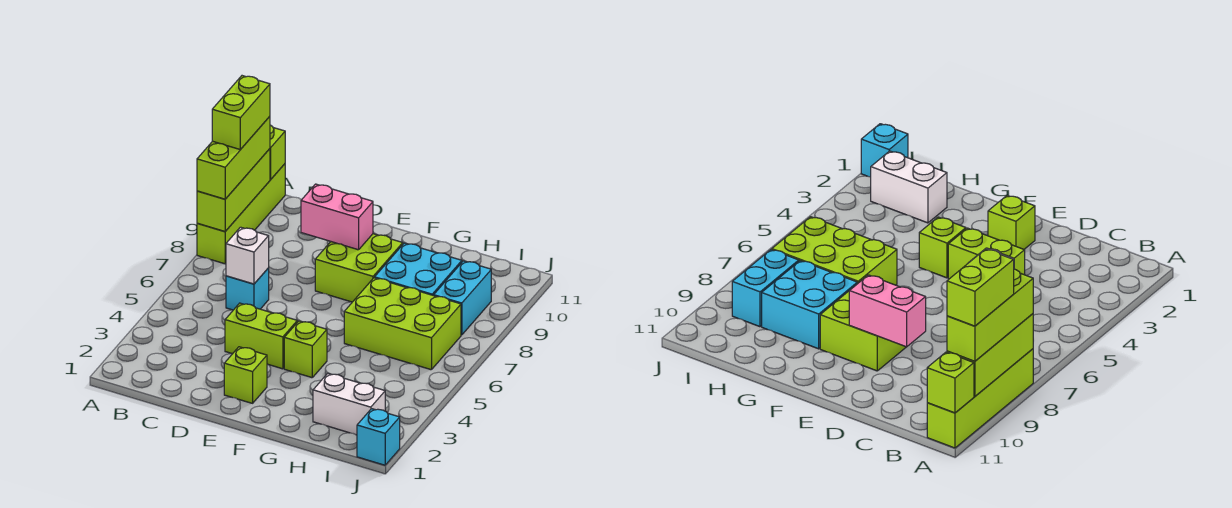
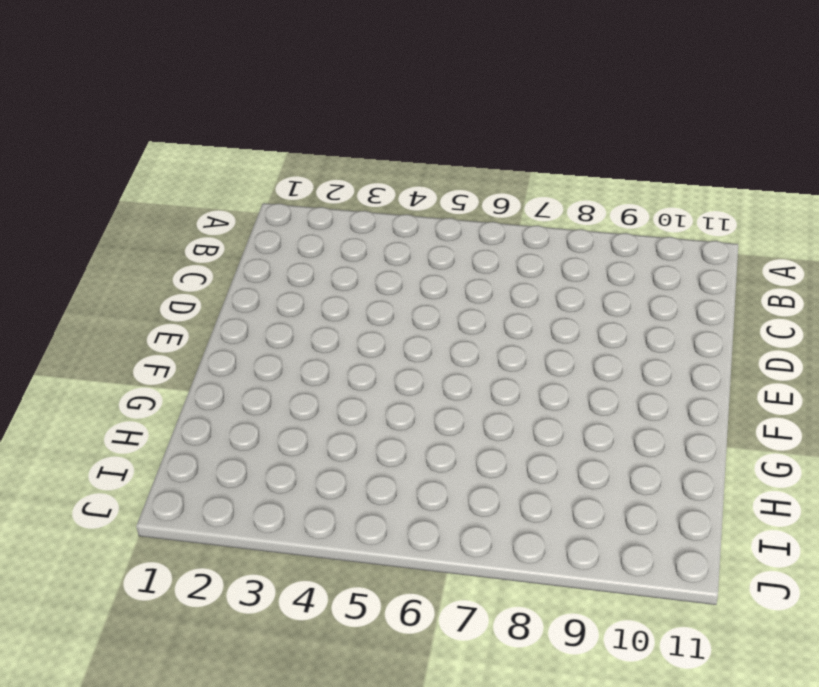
none -> lime 1x4 brick [197,164,285,264]
none -> cyan 1x1 brick [226,268,269,310]
none -> lime 1x2 brick [225,303,297,369]

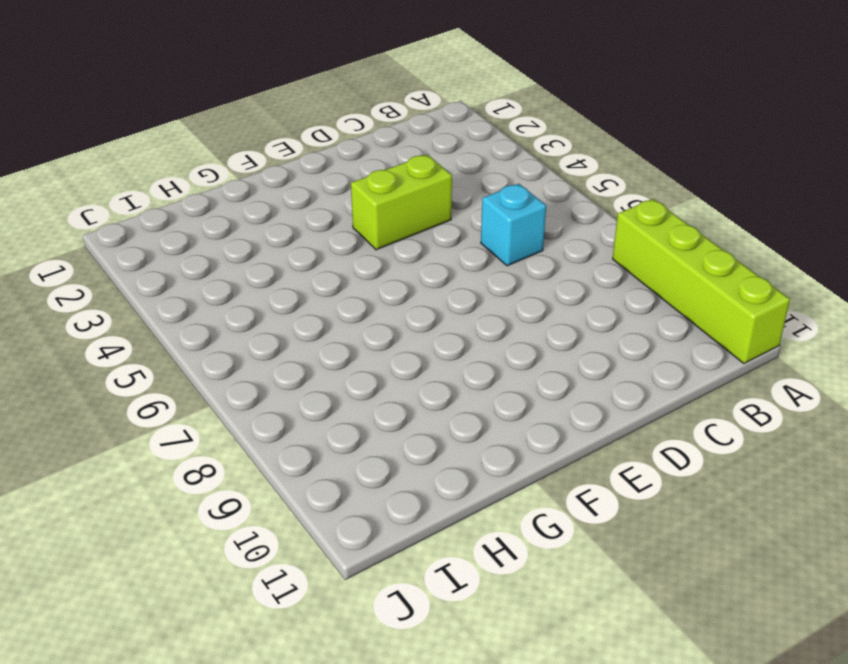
none -> lime 1x1 brick [224,347,267,403]
none -> lime 2x2 brick [315,234,403,302]
none -> lime 1x1 brick [284,321,327,378]

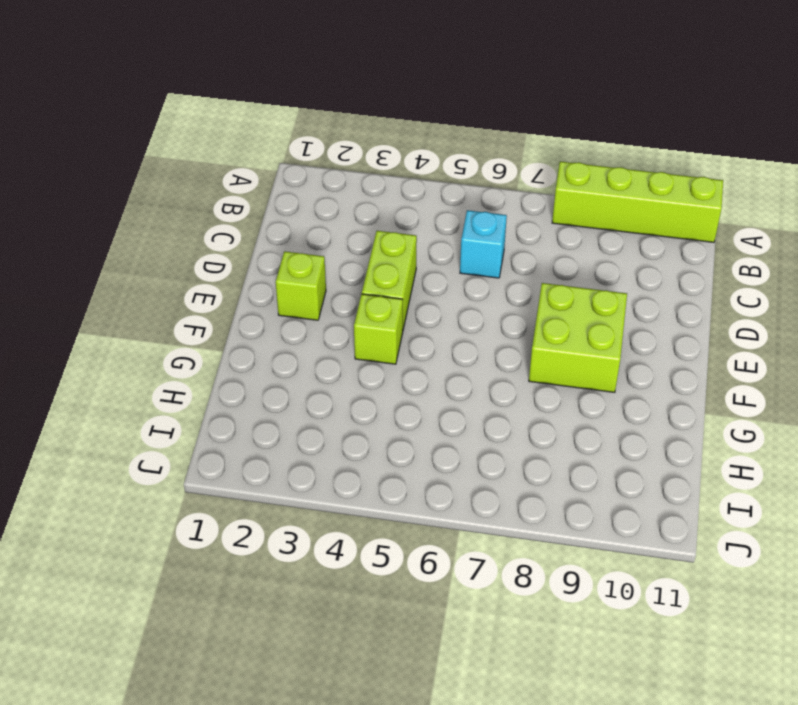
none -> lime 2x3 brick [344,278,461,370]
none -> cyan 2x2 brick [375,243,462,296]
none -> white 1x2 brick [313,373,385,435]

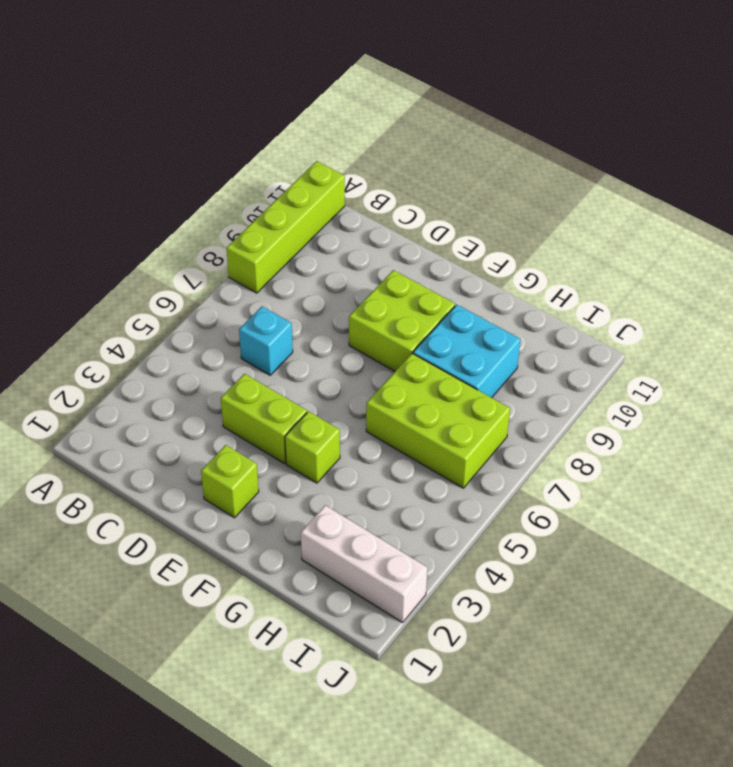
white 1x3 brick [301,505,427,622] -> white 1x2 brick [313,373,385,435]
none -> cyan 1x2 brick [434,261,491,335]
none -> cyan 1x1 brick [357,409,400,465]
none -> lime 1x3 brick [197,149,270,232]

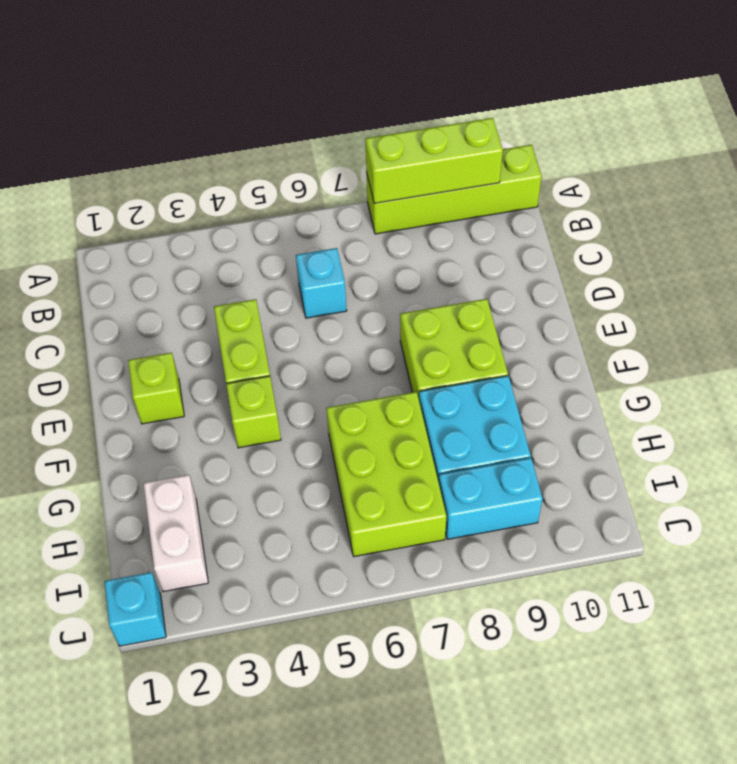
none -> lime 1x1 brick [270,125,285,180]
none -> white 1x1 brick [226,227,269,284]
none -> pink 1x2 brick [301,184,373,250]

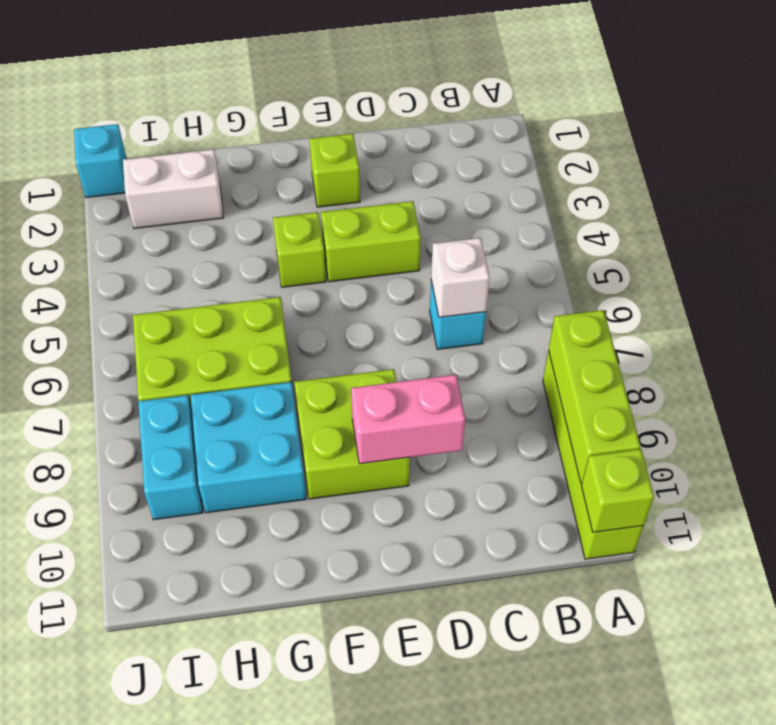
none -> lime 1x3 brick [197,116,270,199]
none -> lime 1x2 brick [212,76,270,150]

